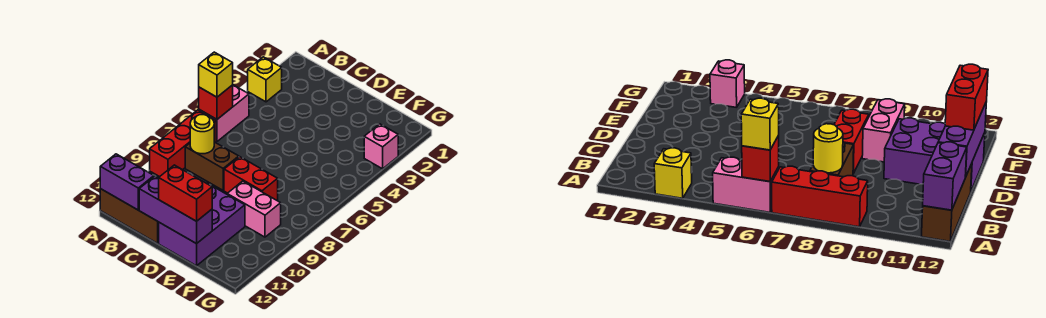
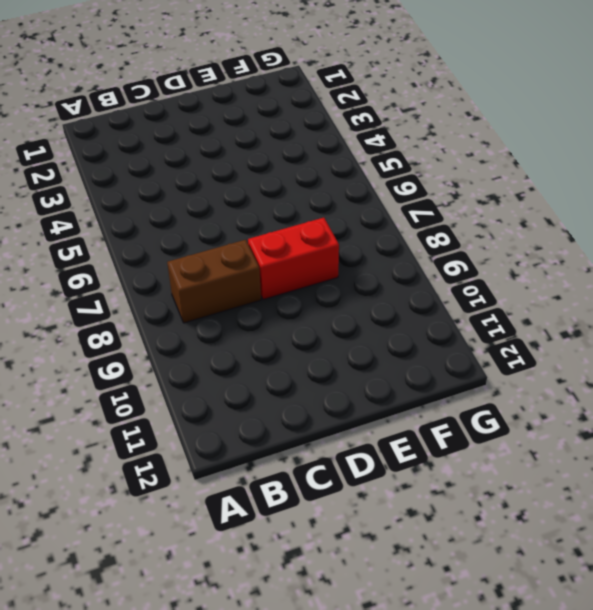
none -> yellow 1x1 brick [248,57,282,102]
none -> pink 1x2 brick [199,85,249,142]
none -> red 1x3 brick [150,110,216,177]

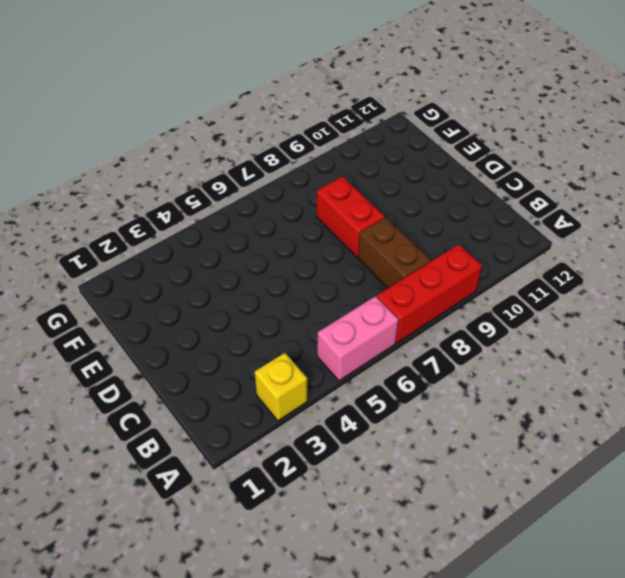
none -> brown 1x3 brick [100,189,159,243]
none -> purple 2x3 brick [159,183,245,266]
none -> pink 1x2 brick [227,181,281,237]

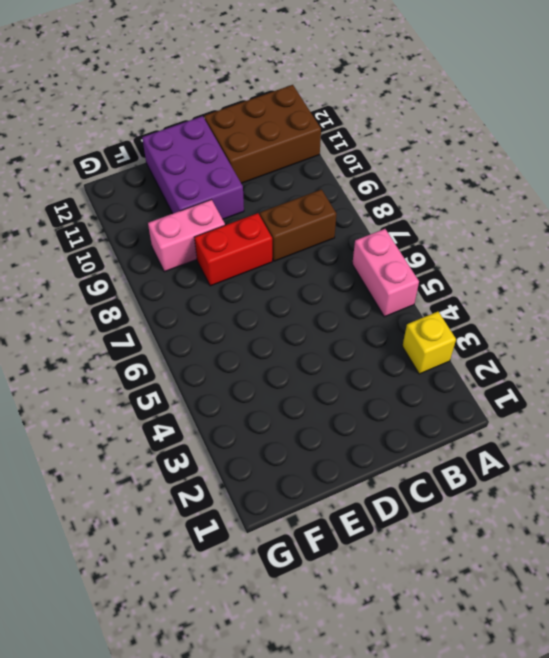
brown 2x3 brick [204,85,321,183] -> brown 1x3 brick [100,189,159,243]
none -> red 1x3 brick [150,110,216,177]
none -> pink 1x1 brick [364,124,398,169]
none -> red 1x1 brick [199,85,233,119]

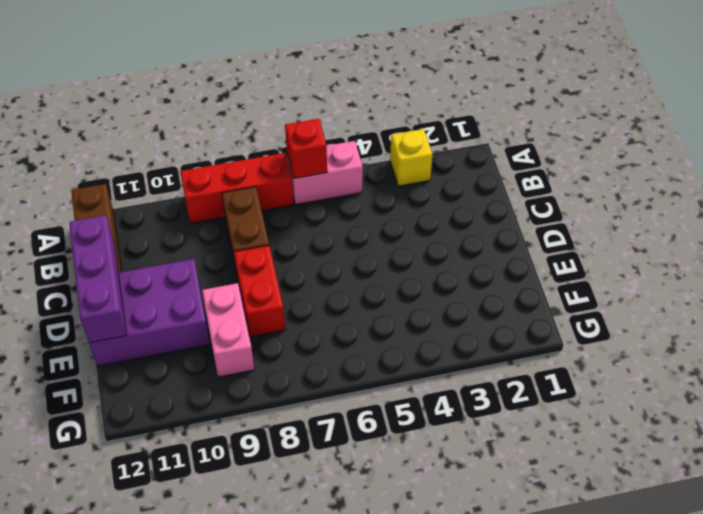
none -> pink 1x1 brick [364,124,398,169]
none -> purple 1x2 brick [100,154,154,210]
none -> yellow 1x1 round brick [190,115,214,154]

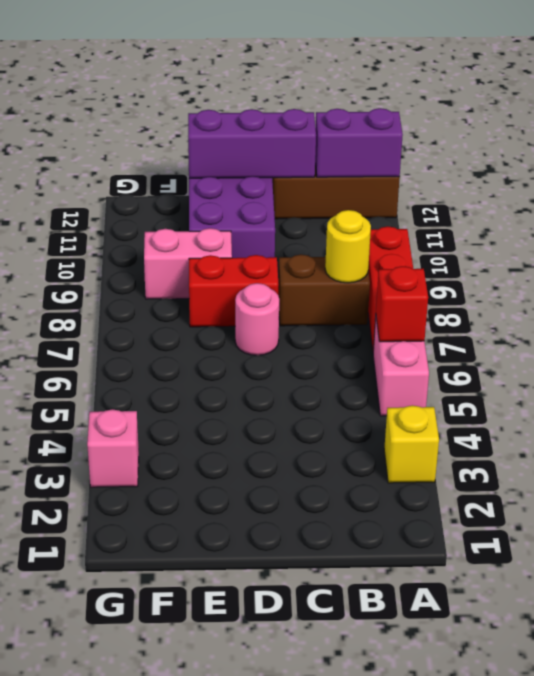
pink 1x1 round brick [235,283,279,355] -> none
none -> yellow 1x1 brick [199,52,233,97]
none -> red 1x2 brick [159,165,212,221]

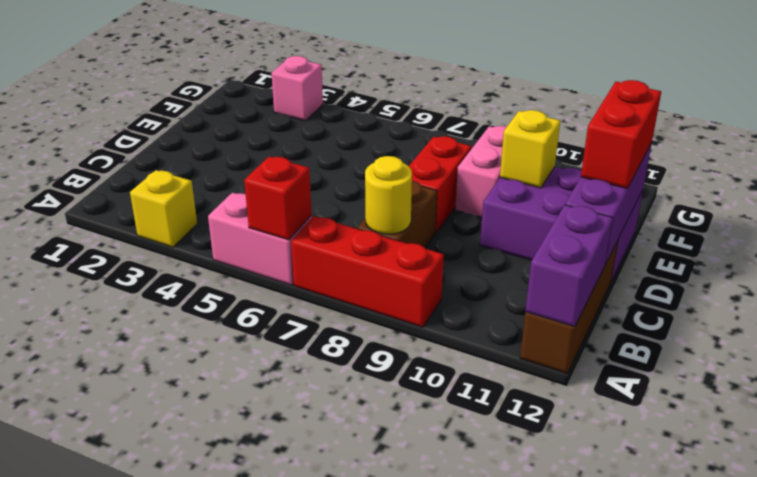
yellow 1x1 brick [500,110,560,188] -> yellow 1x1 brick moved to [199,52,233,97]

